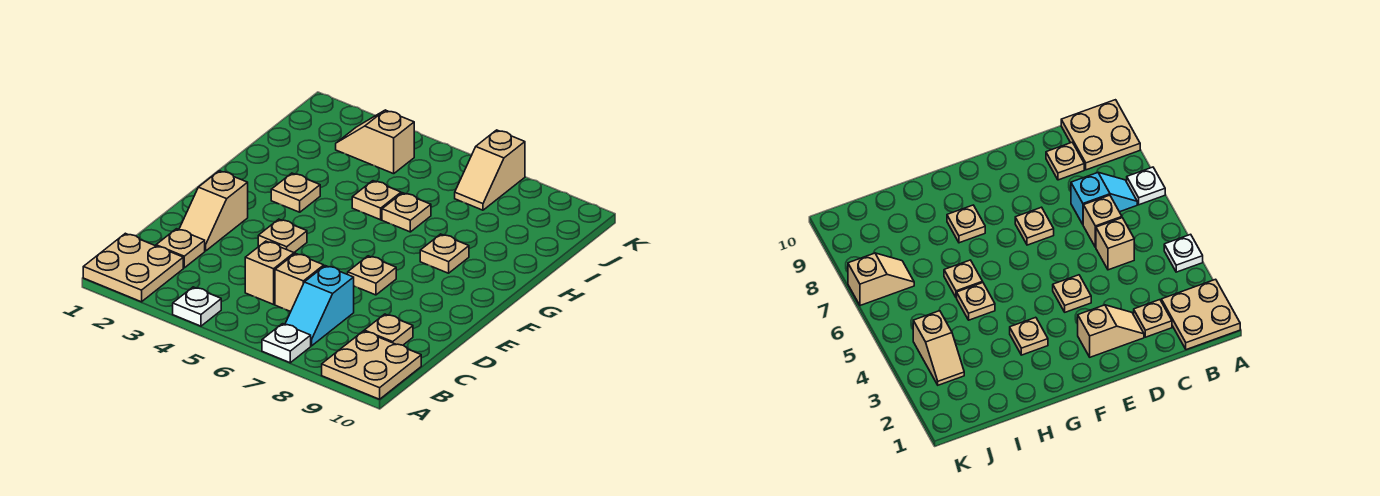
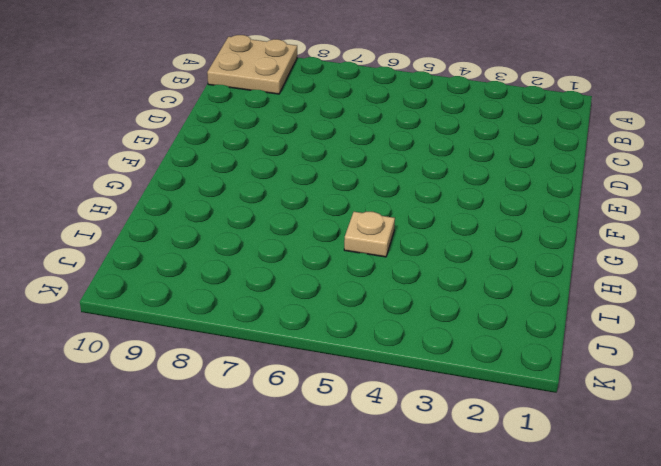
none -> tan 2x2 plate [83,233,183,302]
none -> white 1x1 plate [173,287,221,326]
none -> white 1x1 plate [262,324,311,363]

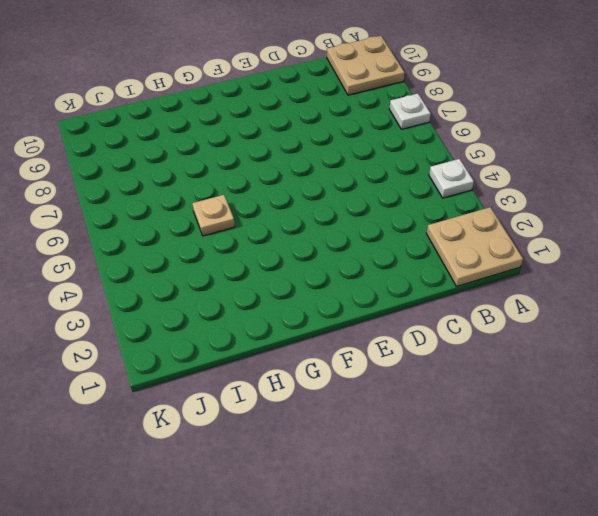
none -> cyan 1x2 slope [285,266,354,346]
none -> tan 1x1 plate [156,229,205,268]
none -> tan 1x1 brick [245,241,294,304]

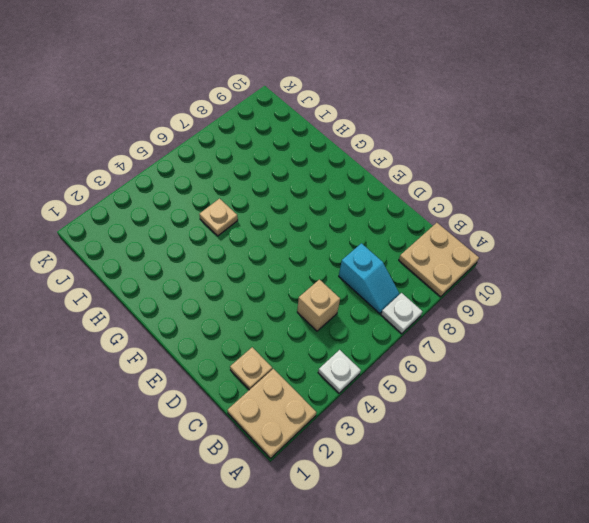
none -> tan 1x1 brick [275,253,324,312]
none -> tan 1x1 plate [364,314,413,345]
none -> tan 1x2 slope [179,171,248,251]

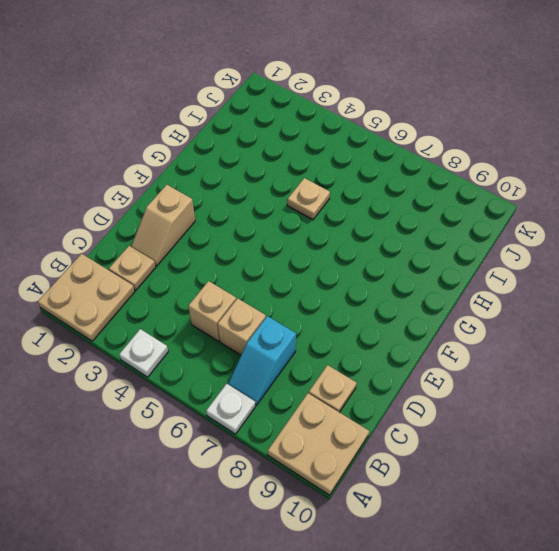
none -> tan 1x1 plate [258,219,307,252]
none -> tan 1x1 plate [348,256,396,295]
none -> tan 1x1 plate [271,173,320,212]

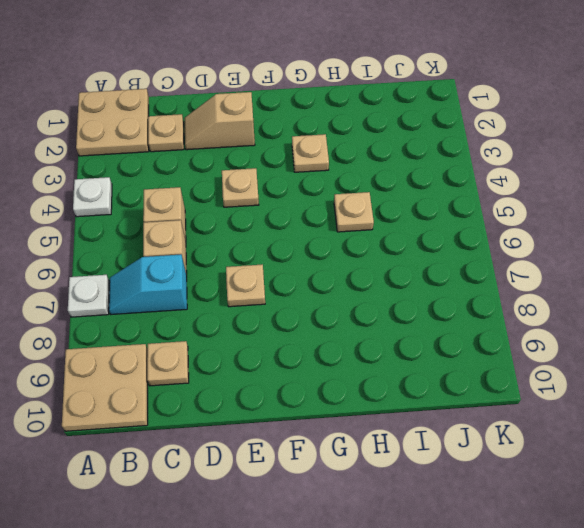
none -> tan 1x1 plate [420,234,469,273]
none -> tan 1x1 plate [382,193,431,232]
none -> tan 1x2 slope [336,110,414,174]

